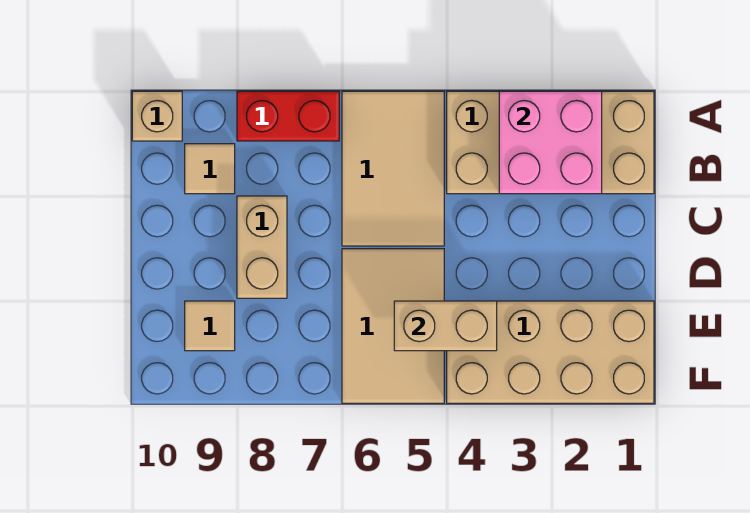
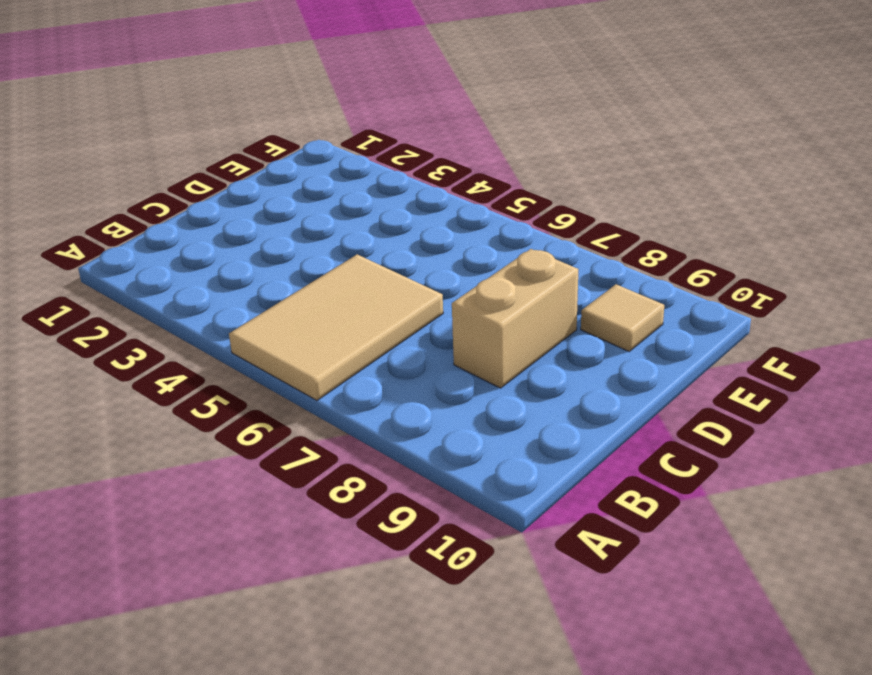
none -> tan 2x4 brick [447,91,654,194]
none -> red 1x2 brick [237,91,339,141]

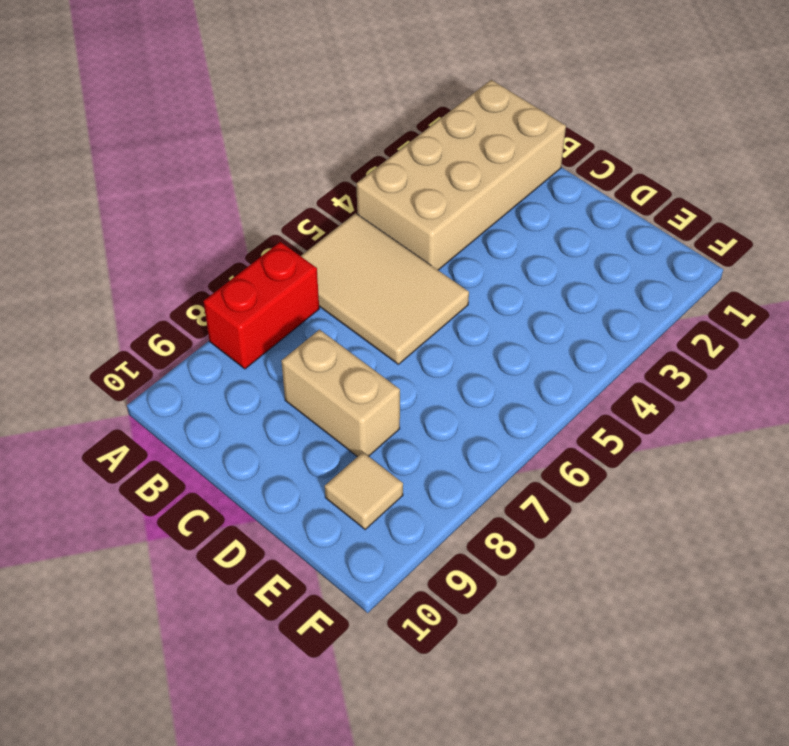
none -> tan 1x1 brick [132,91,182,141]
none -> tan 1x1 tile [185,144,235,194]

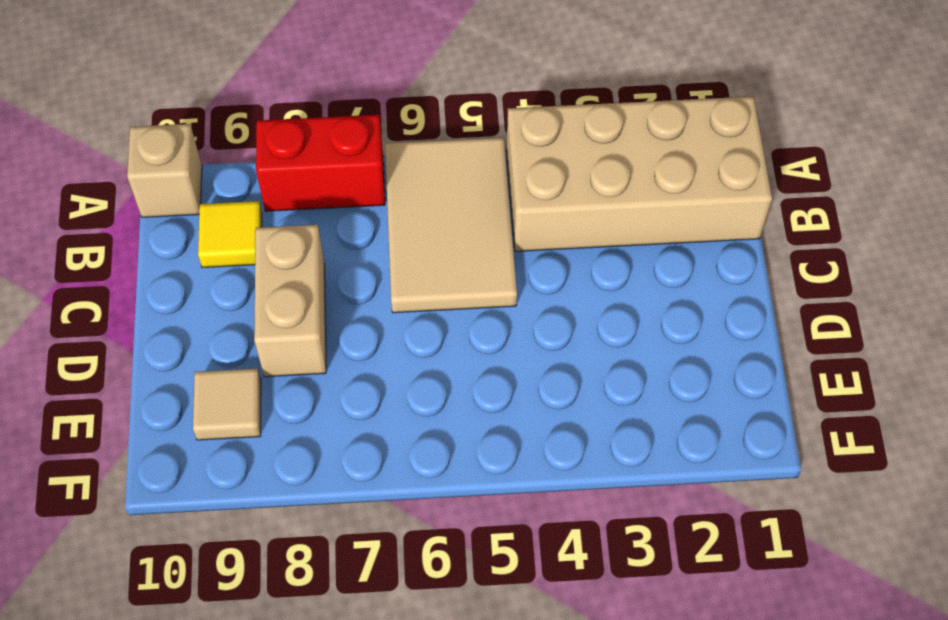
yellow 1x1 tile [198,201,262,268] -> tan 1x1 tile [185,144,235,194]
none -> tan 2x3 tile [342,249,444,403]
none -> tan 2x4 brick [447,301,654,403]

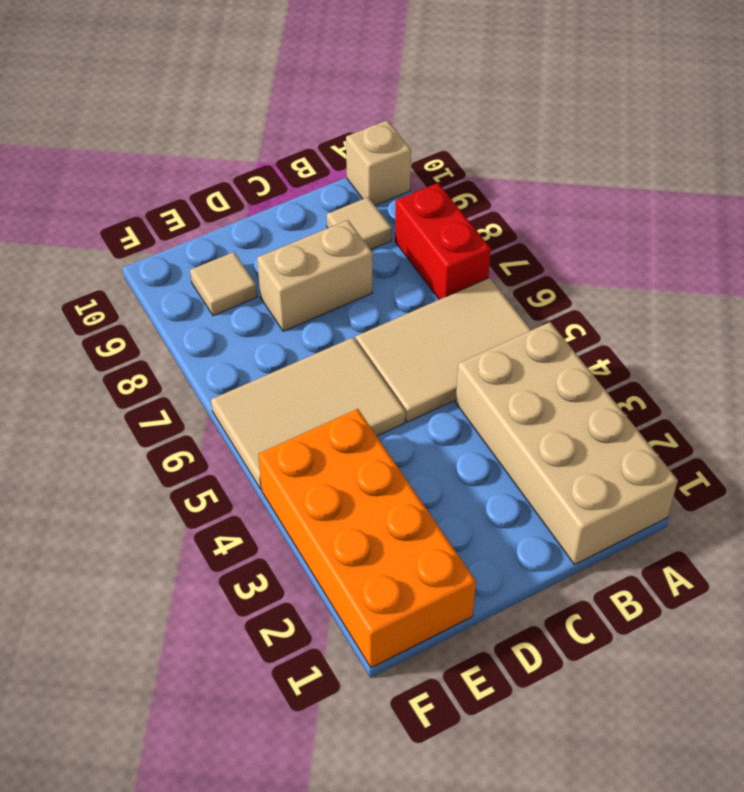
orange 2x4 brick [258,409,476,668] -> tan 2x4 brick [447,301,654,403]
none -> pink 2x2 brick [499,91,602,194]
none -> tan 1x2 brick [394,301,497,351]

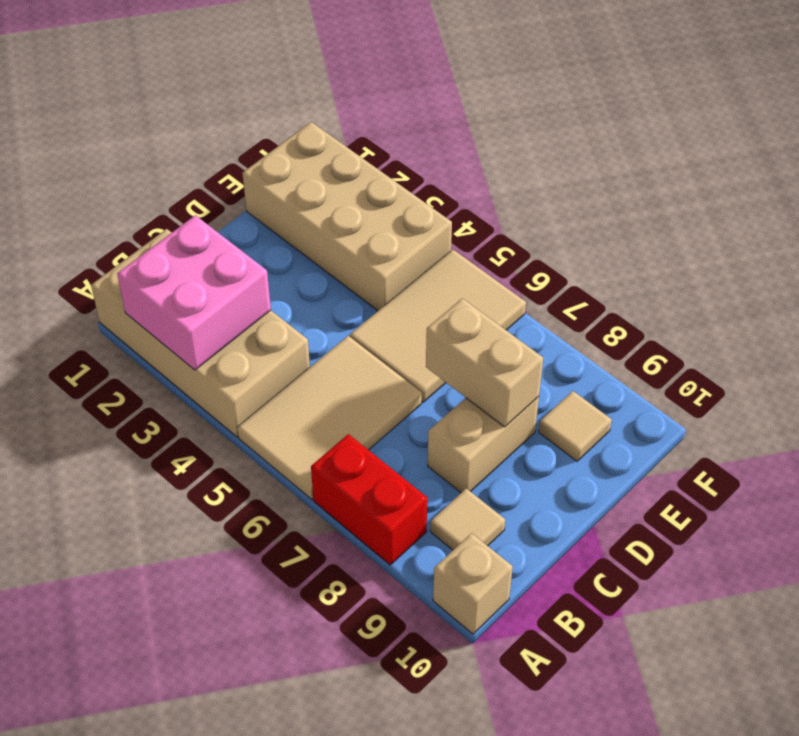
tan 1x2 brick [426,298,543,427] -> tan 1x2 brick moved to [394,301,497,351]

